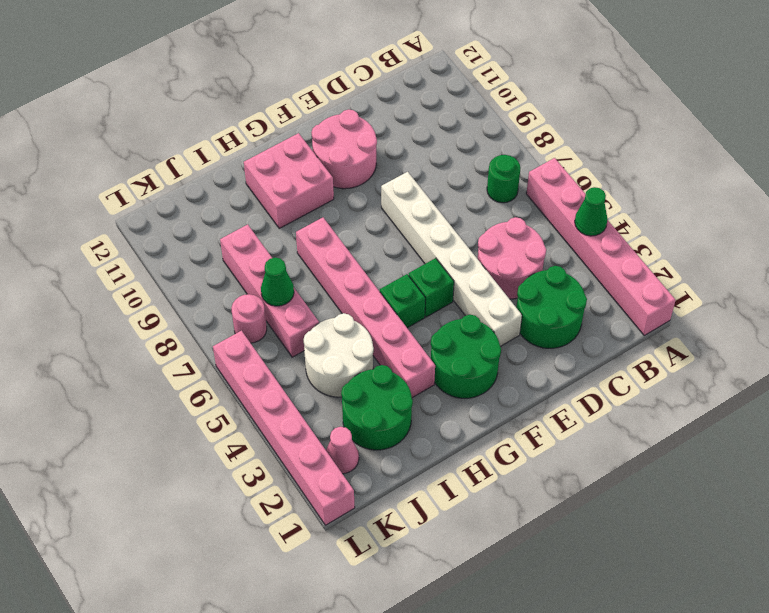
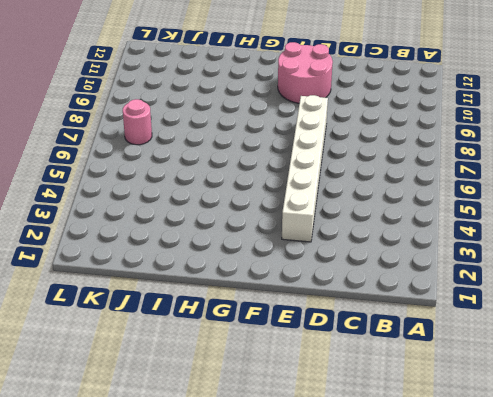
none -> pink 1x6 brick [526,158,676,335]
none -> green 1x1 round brick [487,155,521,203]
none -> green 2x2 round brick [516,266,587,348]

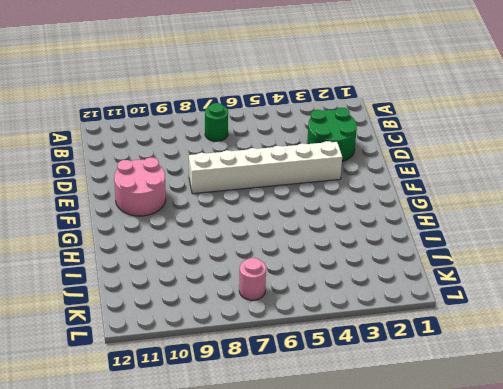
none -> pink 1x6 brick [526,158,676,335]
none -> pink 2x2 round brick [478,217,546,299]
none -> green 2x2 round brick [431,315,501,398]

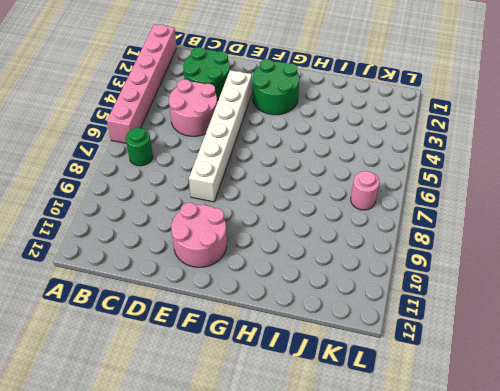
none -> green 1x1 brick [409,258,454,317]
none -> green 1x1 brick [380,274,425,328]
none -> pink 2x2 brick [244,133,334,228]

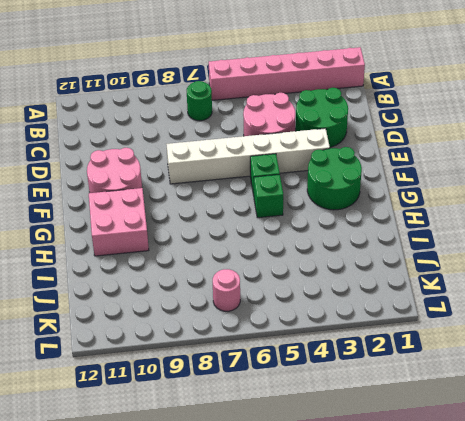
none -> pink 1x6 brick [296,218,435,398]
none -> green 2x2 round brick [341,365,413,450]
none -> white 2x2 round brick [304,313,374,397]

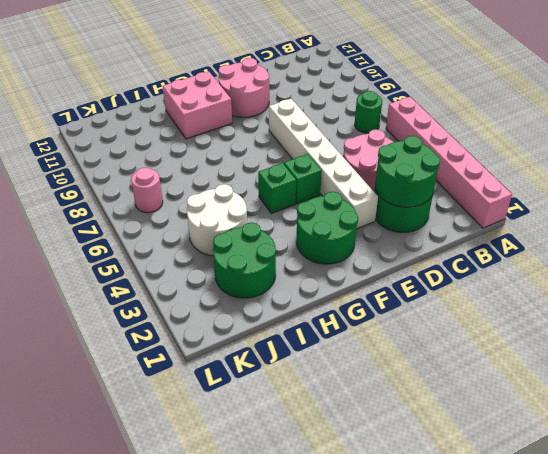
green 2x2 round brick [375,136,440,207] -> none
none -> pink 1x6 brick [296,218,435,398]
none -> pink 1x4 brick [220,224,319,357]
none -> pink 1x1 cone [326,427,359,474]

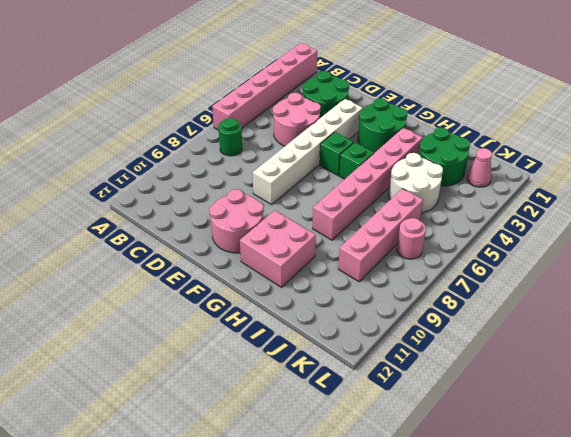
none -> pink 1x6 brick [213,331,355,525]
none -> green 1x1 cone [575,187,608,236]
none -> green 1x1 cone [261,258,294,306]

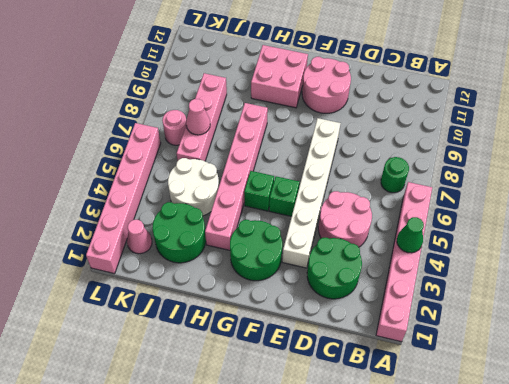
pink 1x1 cone [186,99,210,135] -> green 1x1 cone [261,258,294,306]

